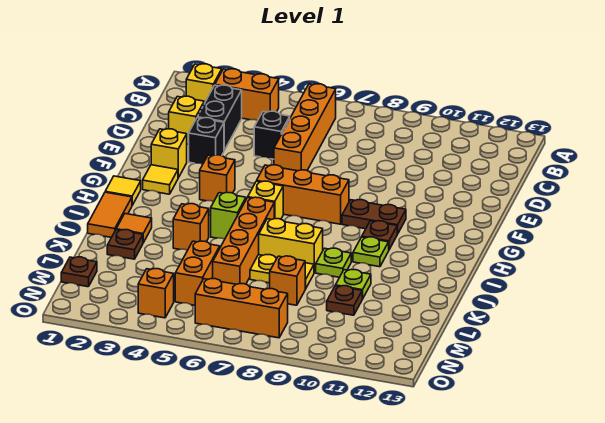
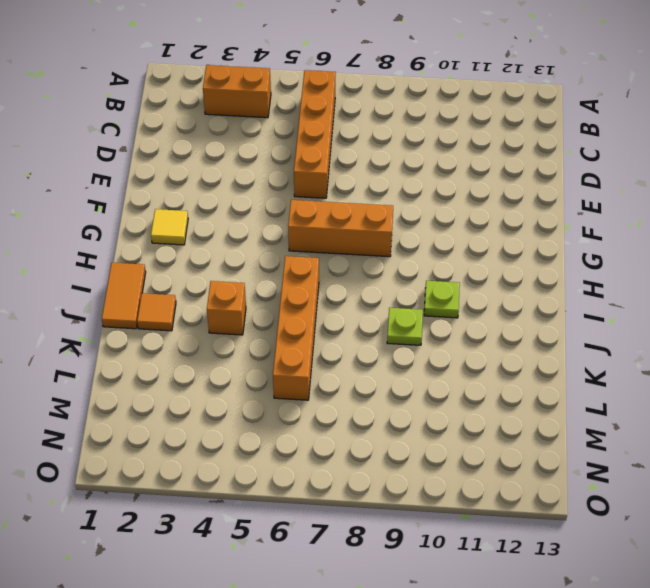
none -> yellow 1x1 brick [186,64,222,103]
none -> black 1x2 brick [197,85,242,150]
none -> yellow 1x1 brick [169,96,204,144]
none -> black 1x1 brick [254,111,290,159]

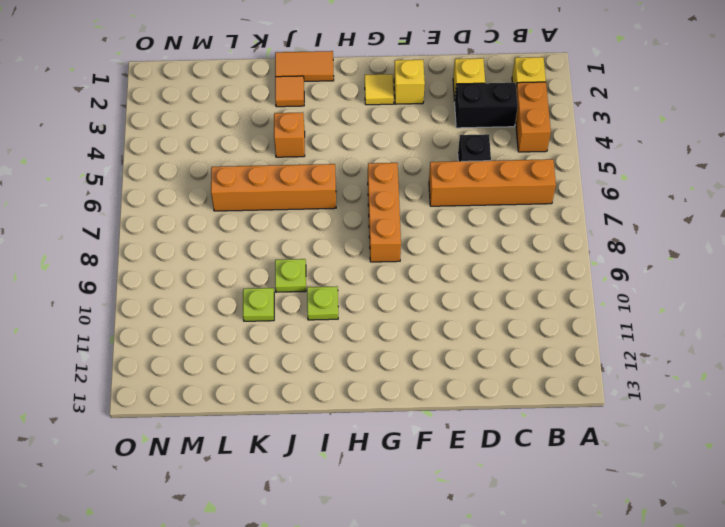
none -> black 1x1 brick [189,118,224,164]
none -> orange 1x1 brick [200,155,235,202]
none -> brown 1x2 plate [342,200,406,234]
none -> yellow 1x1 tile [105,176,141,205]

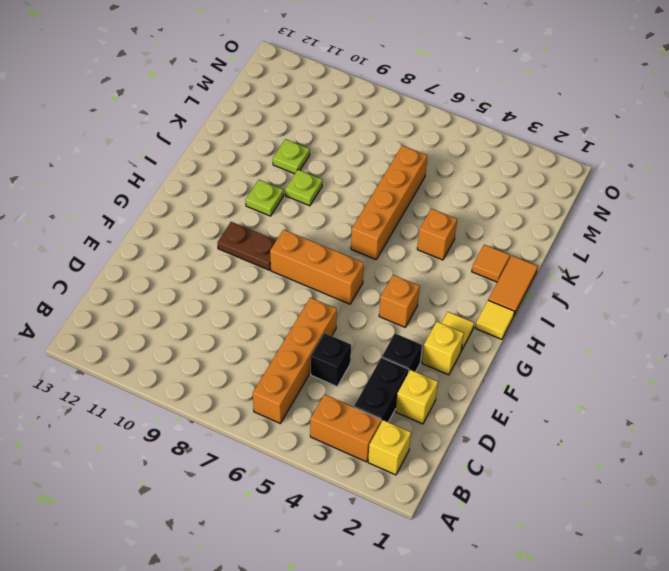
none -> yellow 1x1 brick [248,181,283,219]
none -> brown 1x1 plate [362,221,397,250]
none -> lime 1x1 brick [211,192,246,239]
none -> yellow 1x2 brick [259,219,323,273]

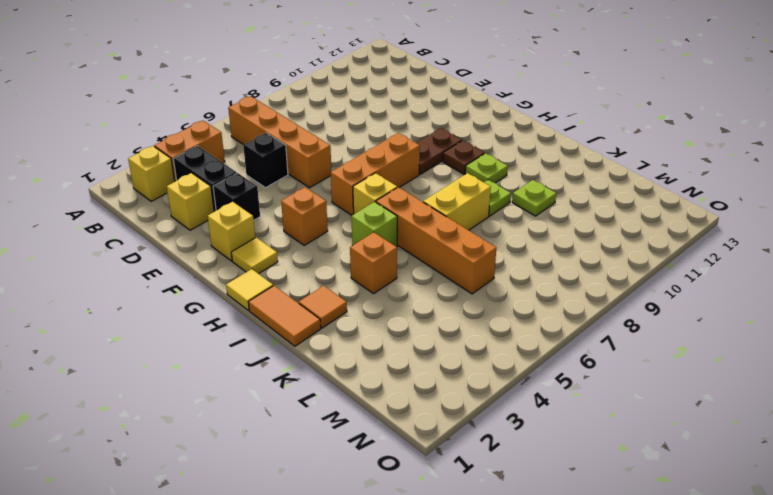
none -> brown 1x1 plate [107,230,143,259]
none -> yellow 1x2 plate [250,255,314,289]
none -> orange 1x2 brick [175,241,220,305]
none -> orange 1x1 brick [270,256,305,305]

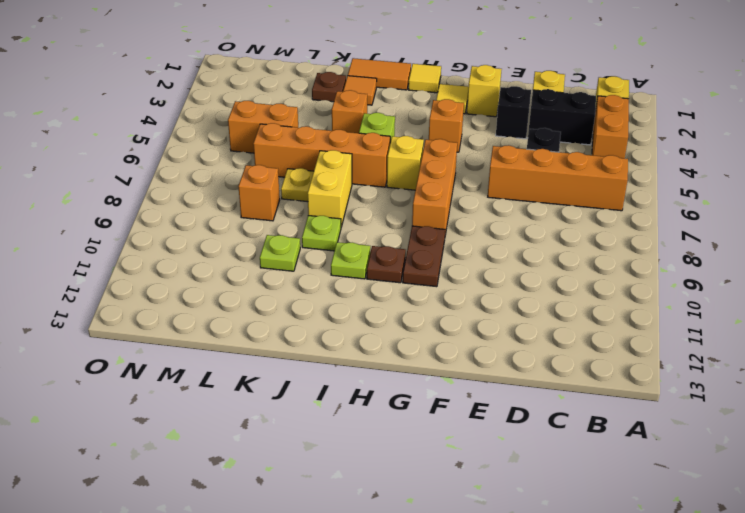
yellow 1x1 plate [281,168,314,202] -> yellow 1x2 plate [250,255,314,289]
none -> brown 1x1 plate [327,286,362,315]
none -> brown 1x1 plate [61,257,97,287]
none -> orange 1x1 brick [138,269,174,318]
none -> orange 1x3 brick [195,279,288,338]

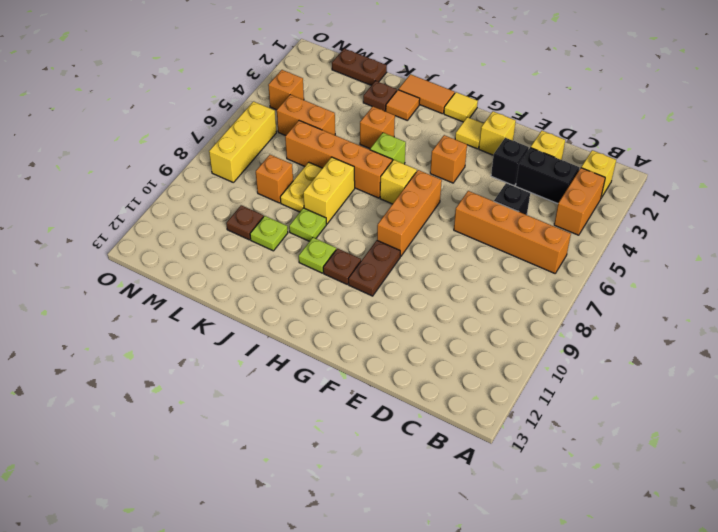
brown 1x2 plate [332,49,387,85] -> brown 1x1 plate [61,257,97,287]
yellow 1x3 brick [209,102,276,182] -> orange 1x3 brick [195,279,288,338]

